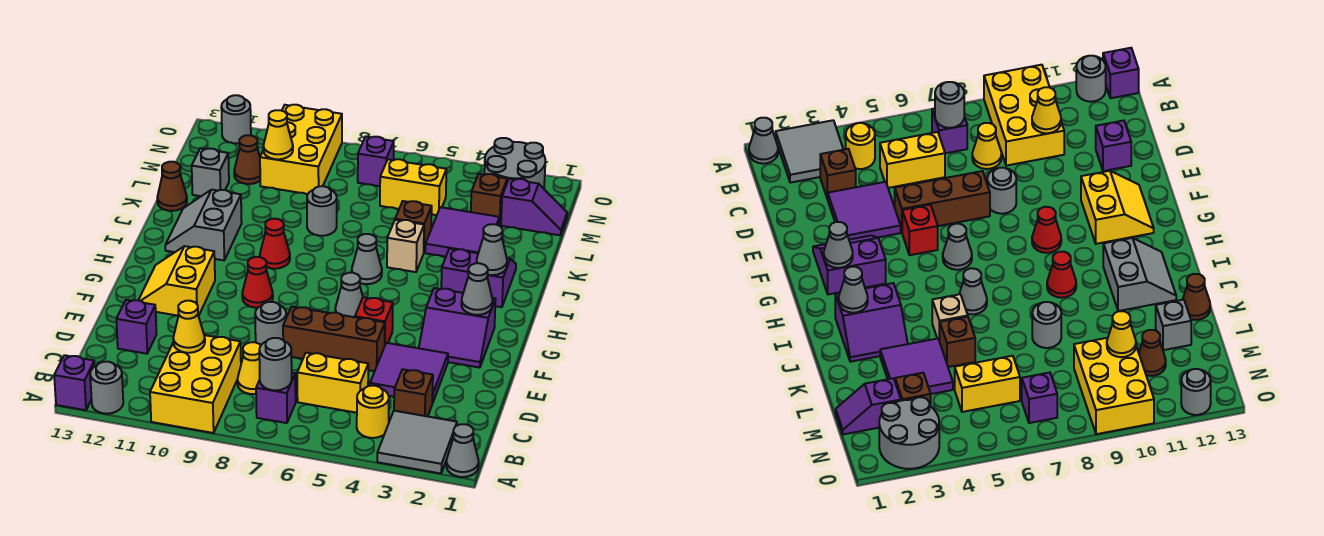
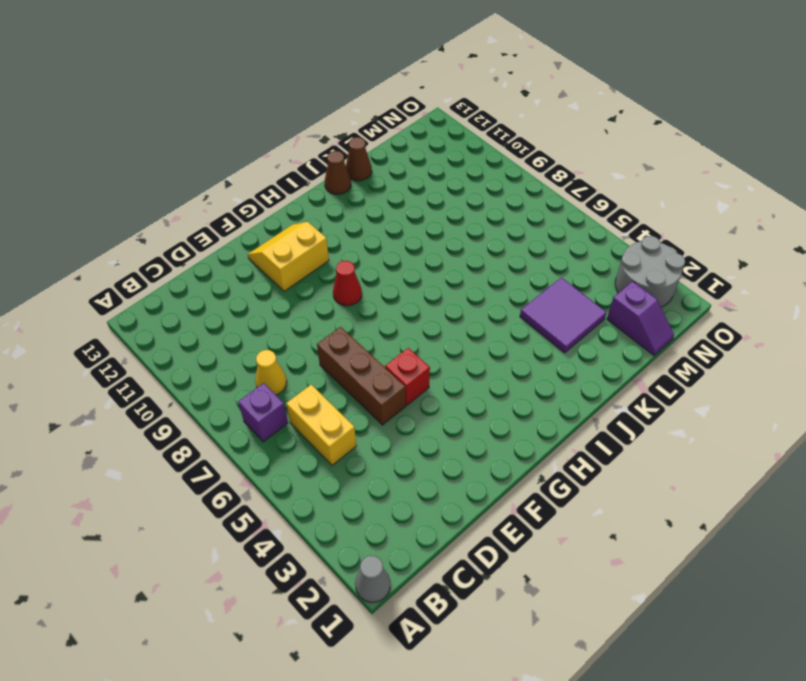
brown 1x1 cone [325,151,351,194] -> brown 1x1 cone moved to [234,135,260,184]
none -> grey 2x2 tile [377,411,457,474]
none -> yellow 2x3 brick [150,335,241,433]
none -> grey 1x1 round brick [90,362,123,414]
none -> purple 1x1 brick [54,355,95,410]

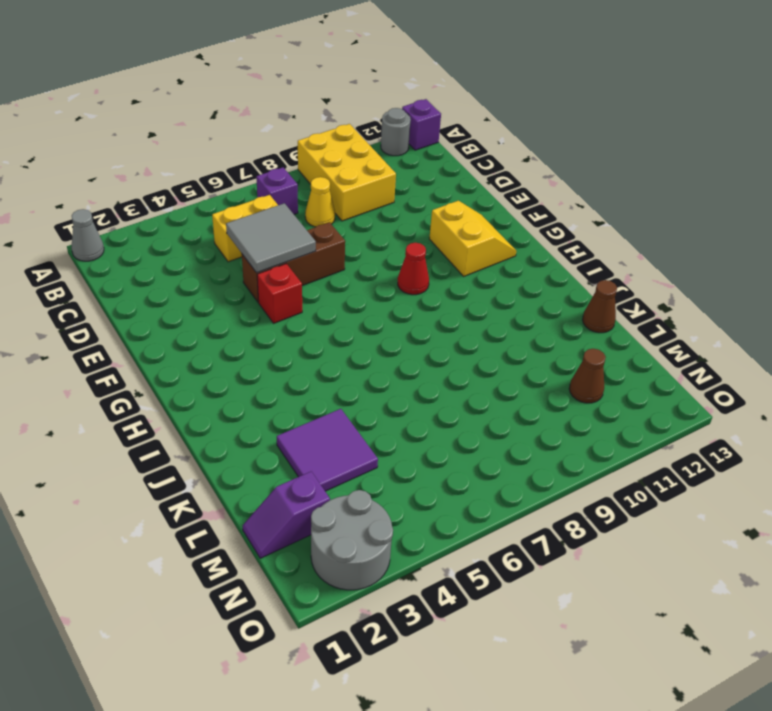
grey 2x2 tile [226,203,316,273] -> grey 2x2 tile moved to [377,411,457,474]
none -> yellow 1x1 round brick [357,386,389,438]
none -> brown 1x1 brick [394,369,433,416]
none -> purple 2x2 tile [370,343,448,403]
none -> purple 1x1 brick [116,300,157,354]

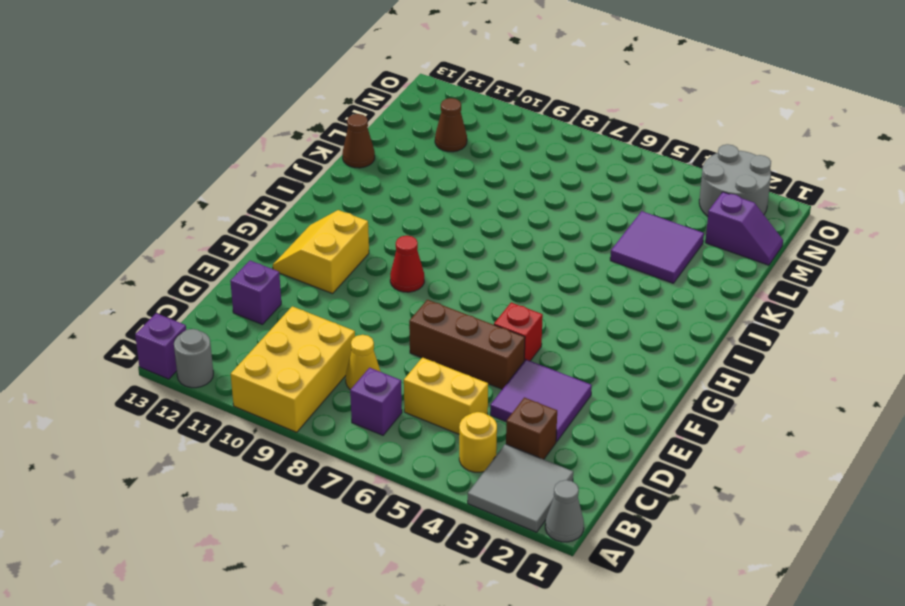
none -> grey 1x1 round brick [255,302,286,345]
none -> purple 2x2 slope [419,288,496,368]
none -> grey 1x1 cone [335,273,363,317]
none -> purple 2x2 slope [441,249,516,307]

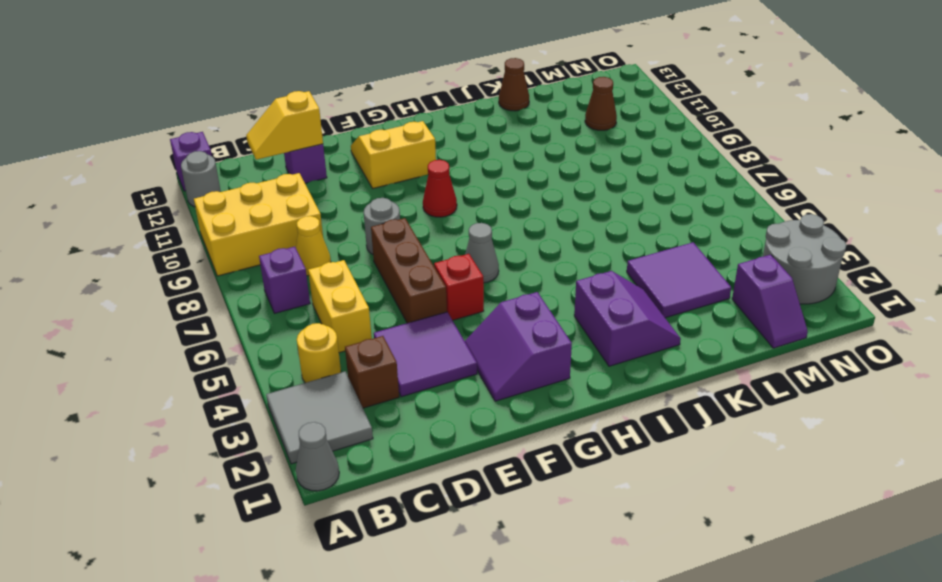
yellow 1x2 slope [246,91,323,160] -> none
none -> grey 1x1 cone [352,234,382,284]
none -> red 1x1 cone [260,219,290,269]
none -> grey 2x2 slope [165,190,242,260]
none -> tan 1x1 brick [387,220,424,272]

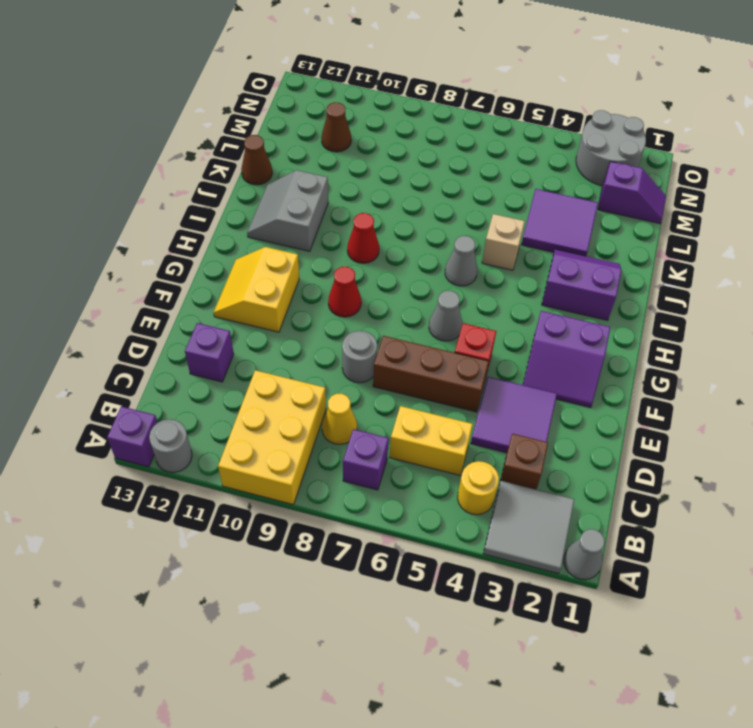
none -> brown 1x1 brick [395,201,432,252]
none -> grey 1x1 round brick [307,186,337,236]
none -> grey 1x1 brick [192,148,229,196]
none -> brown 1x1 brick [471,174,507,225]

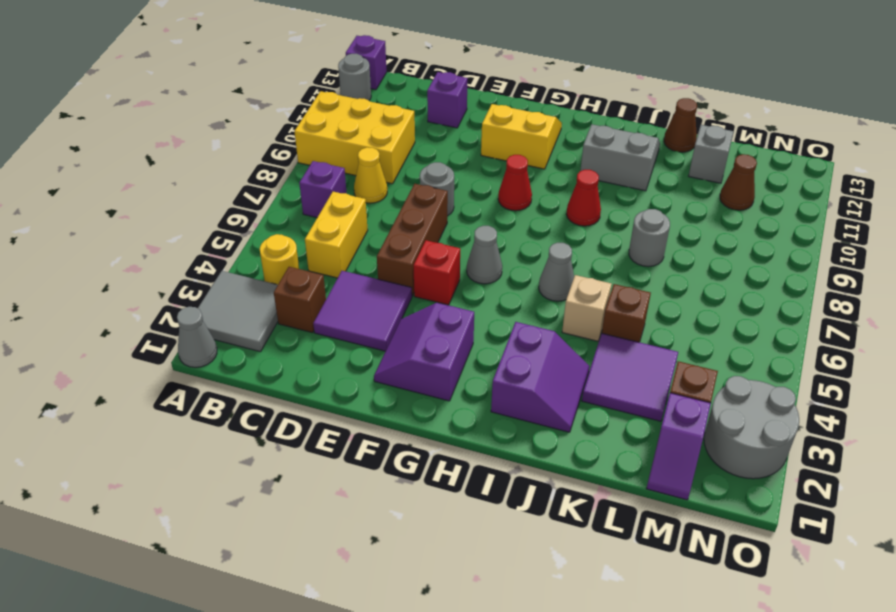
none -> yellow 1x2 brick [380,159,446,215]
none -> yellow 2x3 brick [260,105,342,194]
none -> purple 1x1 brick [358,137,394,186]
none -> grey 1x1 round brick [221,95,251,144]

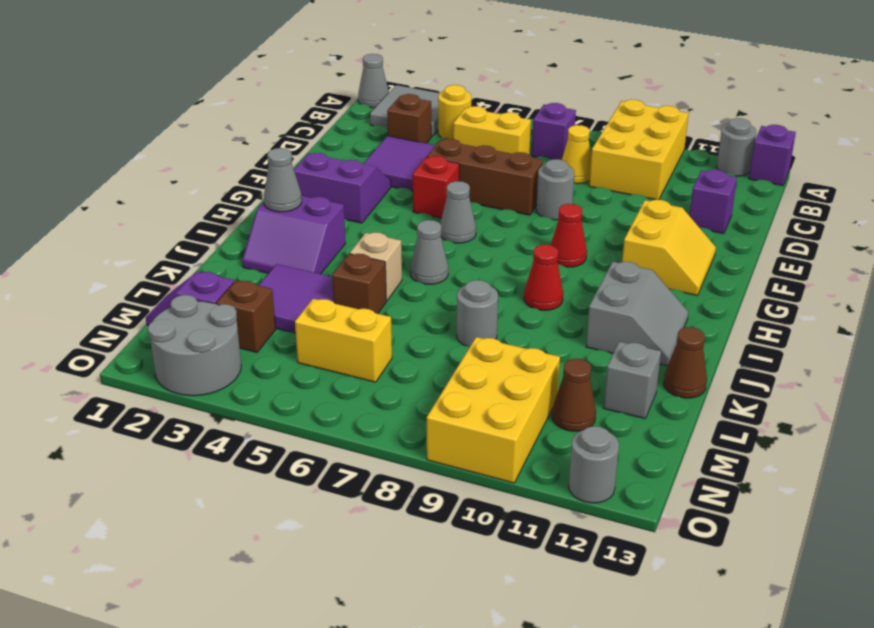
none -> purple 1x1 brick [358,137,394,186]
none -> grey 1x1 round brick [259,338,292,390]
none -> yellow 1x1 cone [173,301,205,353]
none -> grey 1x1 cone [461,263,493,315]

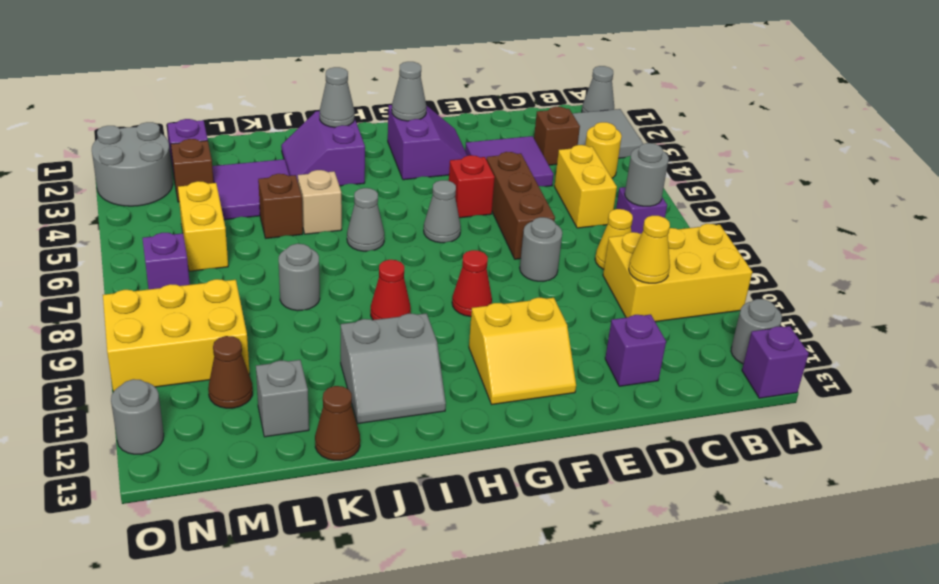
none -> yellow 1x1 cone [263,110,293,159]

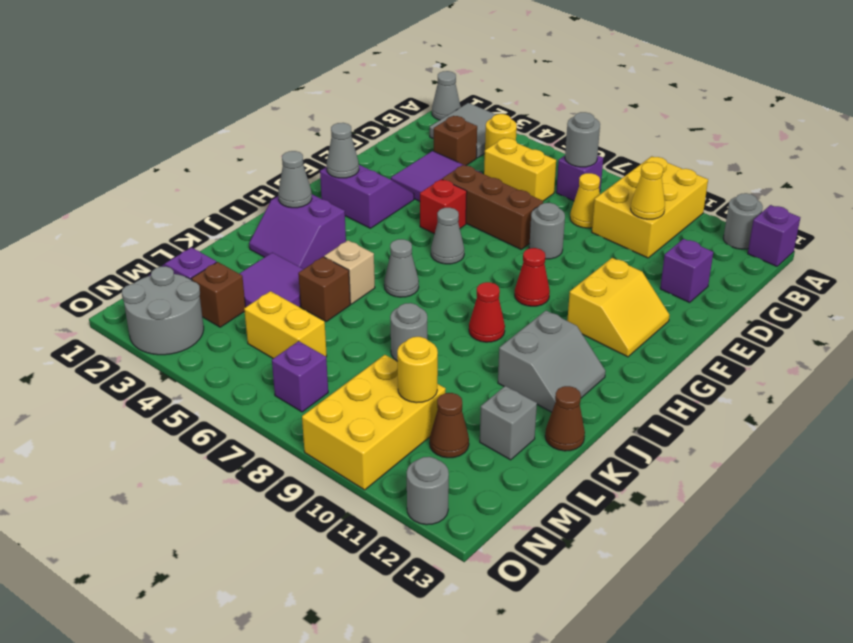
yellow 1x1 round brick [397,337,438,403] -> yellow 1x1 cone [263,110,293,159]

